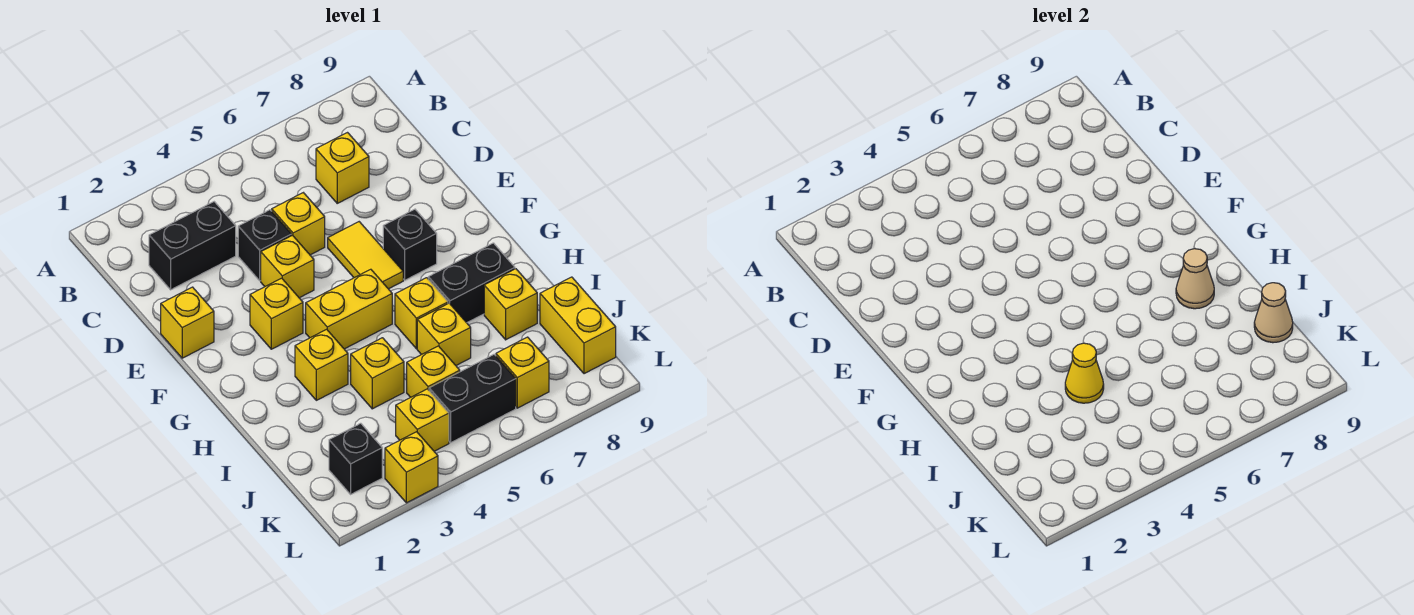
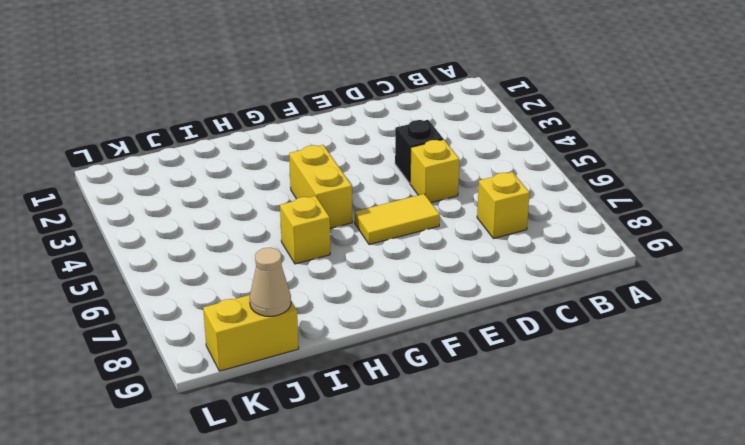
none -> black 1x2 brick [149,202,236,290]
none -> yellow 1x1 brick [161,287,214,358]
none -> yellow 1x1 brick [261,235,314,298]

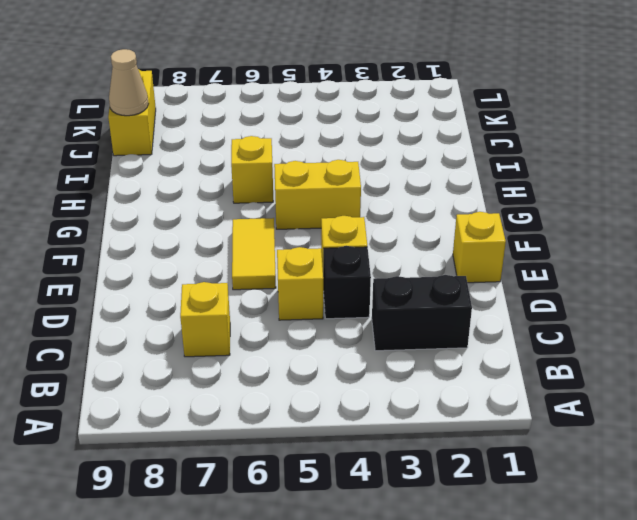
none -> yellow 1x1 brick [250,278,303,349]
none -> black 1x1 brick [383,209,437,280]
none -> yellow 1x1 brick [295,329,348,400]

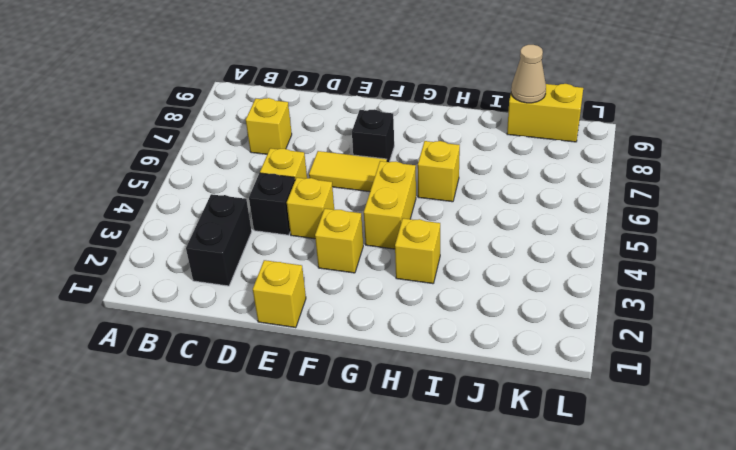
none -> black 1x2 brick [428,243,515,323]
none -> yellow 1x1 brick [351,338,404,409]
none -> yellow 1x1 brick [417,303,471,365]

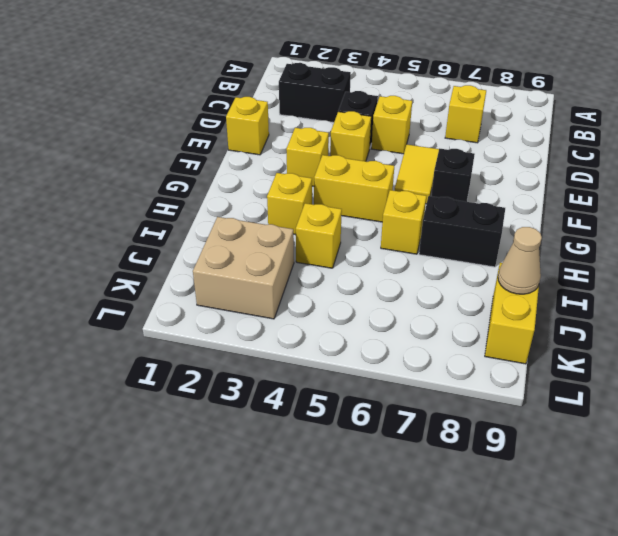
tan 2x2 brick [193,217,294,319] -> black 1x1 brick [329,423,382,494]
none -> yellow 1x1 brick [417,303,471,365]
none -> yellow 1x1 brick [484,269,537,340]
none -> yellow 1x1 brick [407,346,460,397]

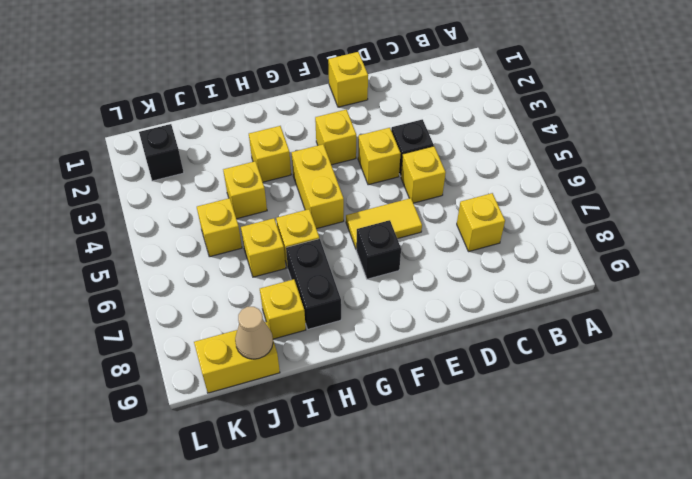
none -> black 1x2 brick [149,202,236,290]
none -> yellow 1x1 brick [396,389,449,451]
none -> black 1x2 brick [429,355,516,443]

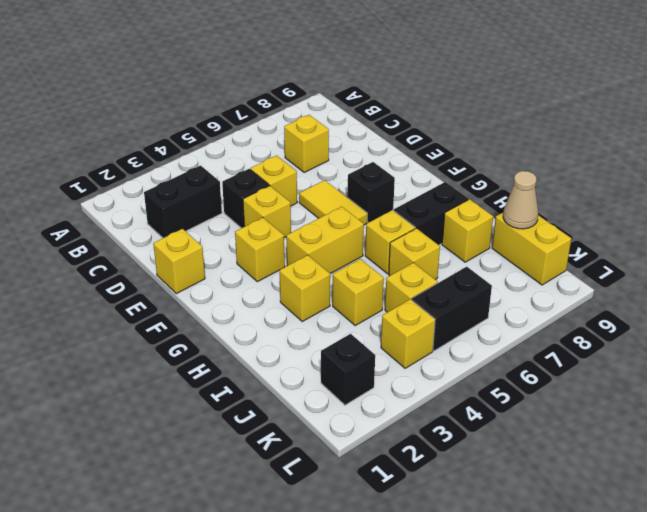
none -> yellow 1x1 brick [496,337,549,408]
none -> yellow 1x1 brick [385,432,438,503]
none -> tan 1x1 cone [1176,249,1214,309]

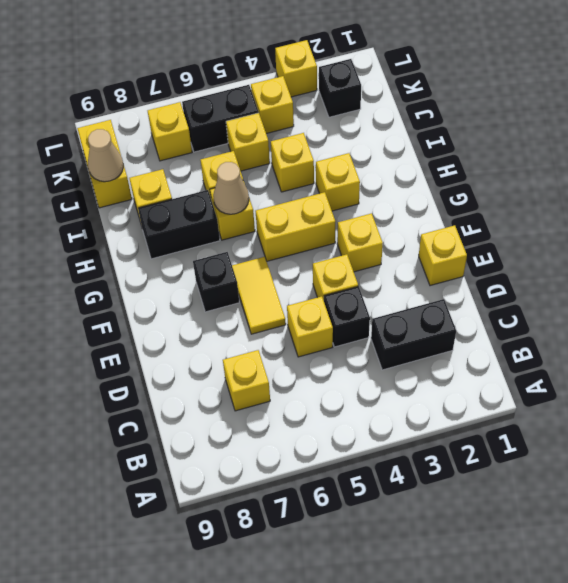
tan 1x1 cone [213,162,249,214] -> tan 1x1 cone moved to [1176,249,1214,309]
none -> yellow 1x1 cone [1065,343,1104,403]

